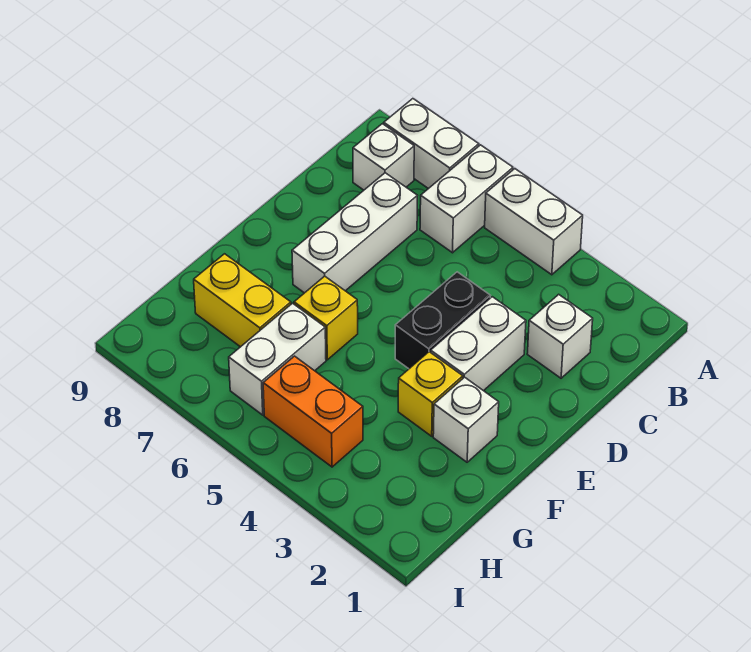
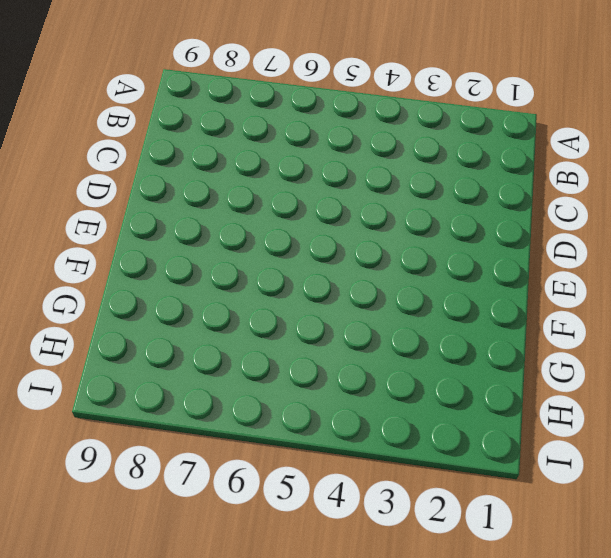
none -> white 1x2 brick [485,169,583,275]
none -> white 1x2 brick [420,145,513,253]
none -> white 1x2 brick [384,99,479,189]

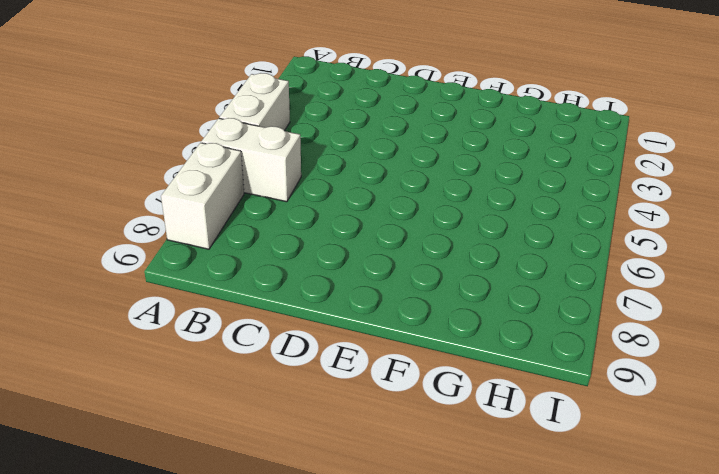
none -> white 1x1 brick [353,124,414,190]
none -> white 1x1 brick [527,294,593,378]
none -> white 1x3 brick [292,173,417,293]

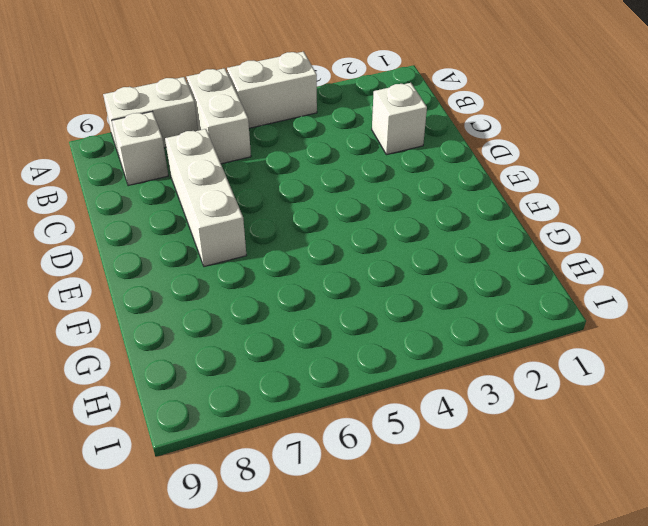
none -> white 1x2 brick [431,297,526,391]
none -> black 1x2 brick [395,272,490,369]
none -> white 1x1 brick [433,377,499,462]

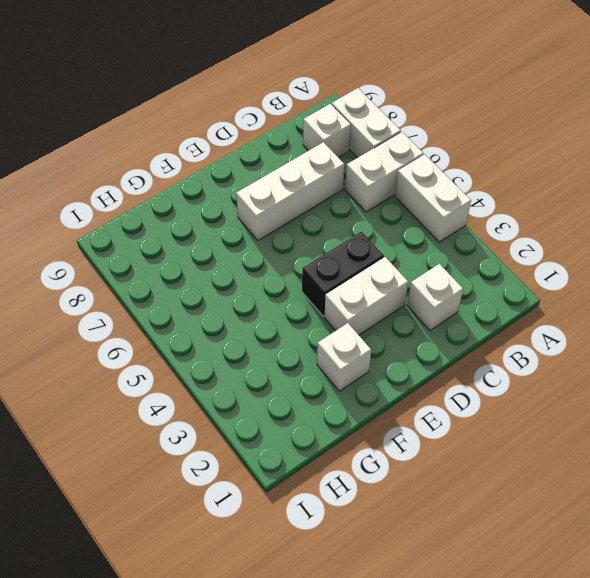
none -> yellow 1x1 brick [398,352,463,436]
none -> yellow 1x1 brick [294,276,358,360]
none -> white 1x2 brick [229,303,326,415]

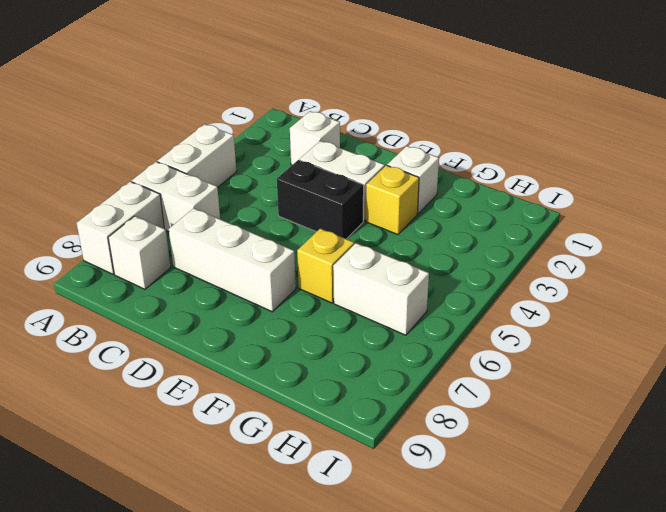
none -> yellow 1x2 brick [194,254,291,347]
none -> orange 1x2 brick [263,356,363,467]

